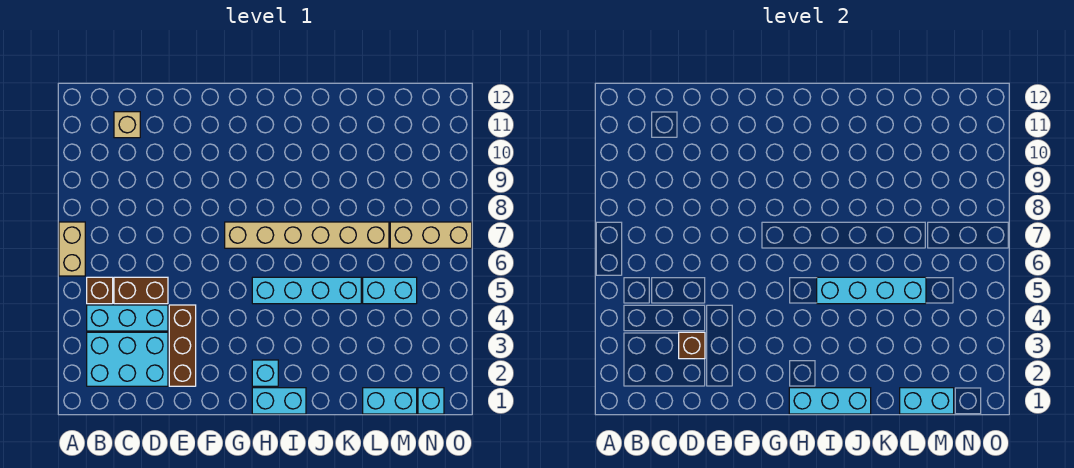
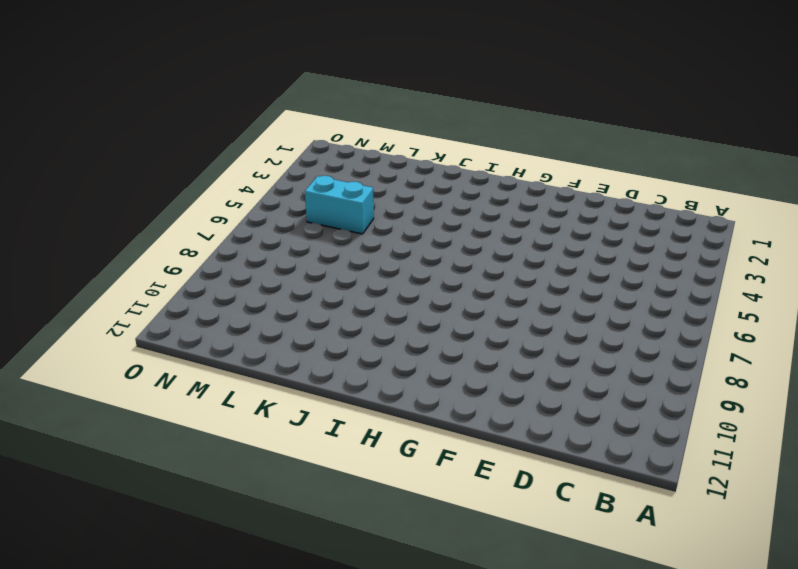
none -> tan 1x2 brick [59,222,85,276]
none -> cyan 2x3 brick [87,332,168,386]
none -> cyan 1x3 brick [87,305,168,331]

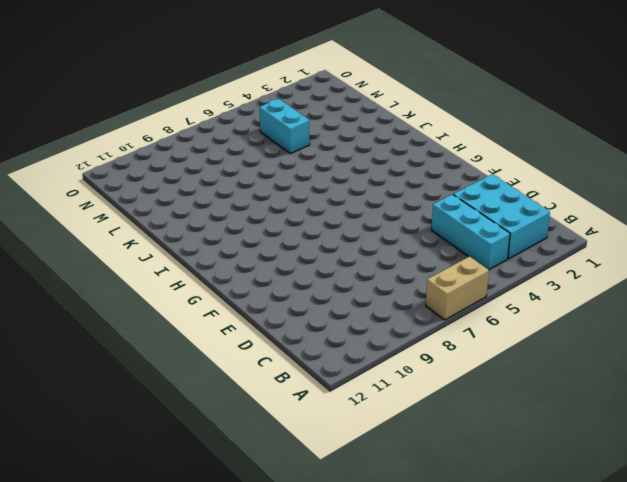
none -> brown 1x1 brick [87,277,113,304]
none -> brown 1x2 brick [114,277,168,304]
none -> tan 1x1 brick [114,112,140,138]

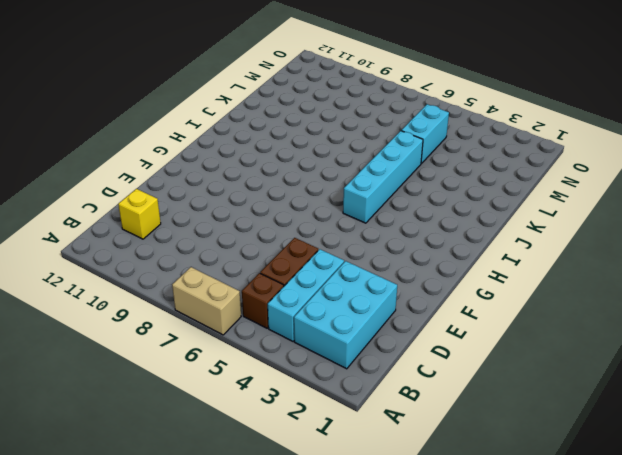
yellow 1x1 brick [118,189,161,239] -> tan 1x1 brick [114,112,140,138]
none -> brown 1x3 brick [169,305,196,386]
none -> tan 1x6 brick [225,222,389,248]
none -> cyan 1x2 brick [252,388,306,414]

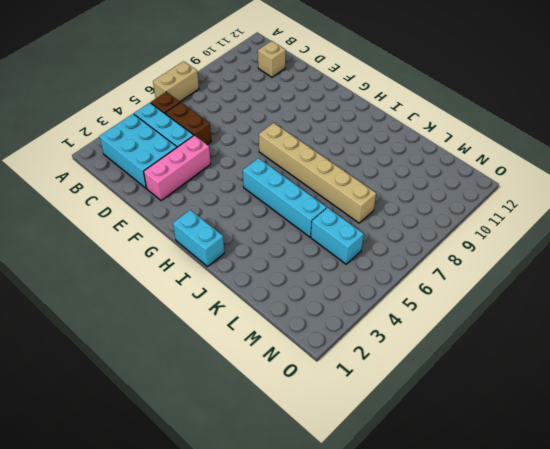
pink 1x3 brick [144,135,211,201] -> brown 1x3 brick [169,305,196,386]
none -> cyan 1x1 brick [252,360,278,386]
none -> cyan 1x2 brick [363,388,417,414]
none -> tan 1x3 brick [390,222,472,248]

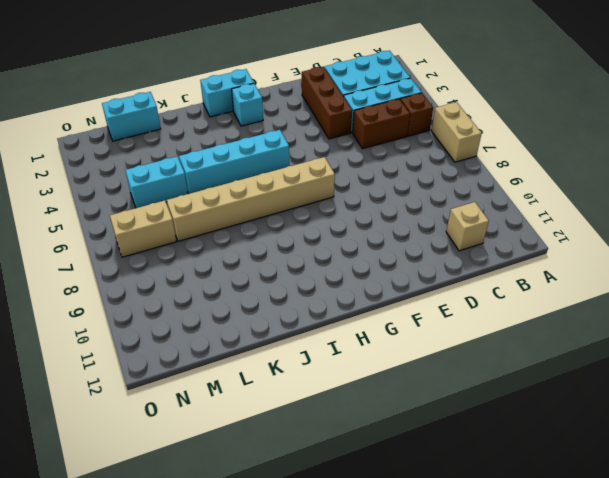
tan 1x2 brick [110,200,177,257] -> tan 1x3 brick [390,222,472,248]
none -> cyan 1x1 brick [418,388,444,414]
none -> brown 1x1 brick [679,332,705,359]
none -> cyan 1x3 brick [789,388,871,414]

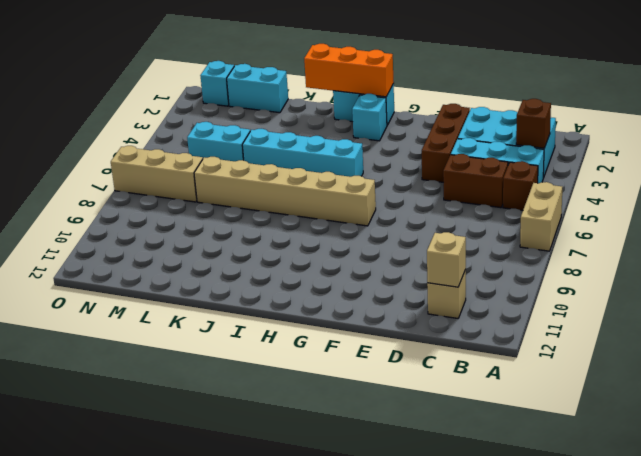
brown 1x1 brick [516,99,551,148] -> brown 1x1 brick moved to [679,332,705,359]
tan 1x1 brick [427,232,466,287] -> none
orange 1x3 brick [304,44,394,97] -> cyan 1x3 brick [789,388,871,414]
none -> cyan 1x4 brick [817,277,926,304]
none -> cyan 1x2 brick [900,388,954,414]

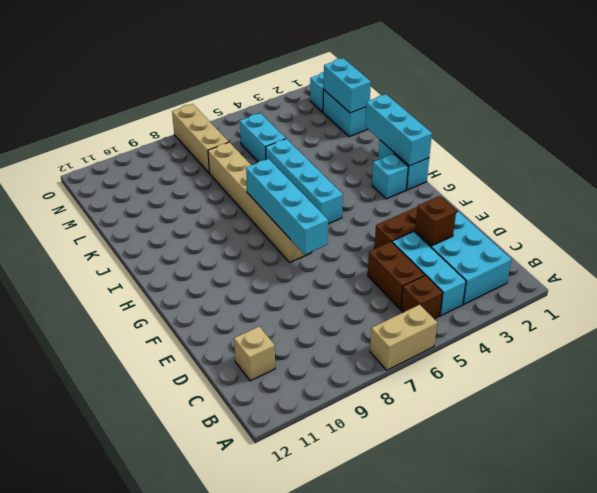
cyan 1x4 brick [246,159,328,254] -> cyan 1x4 brick moved to [817,277,926,304]

